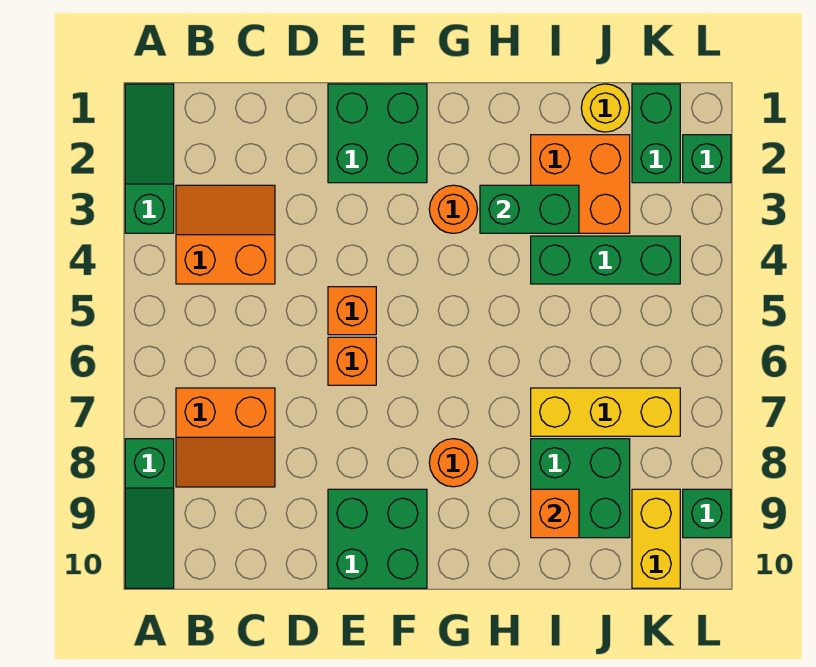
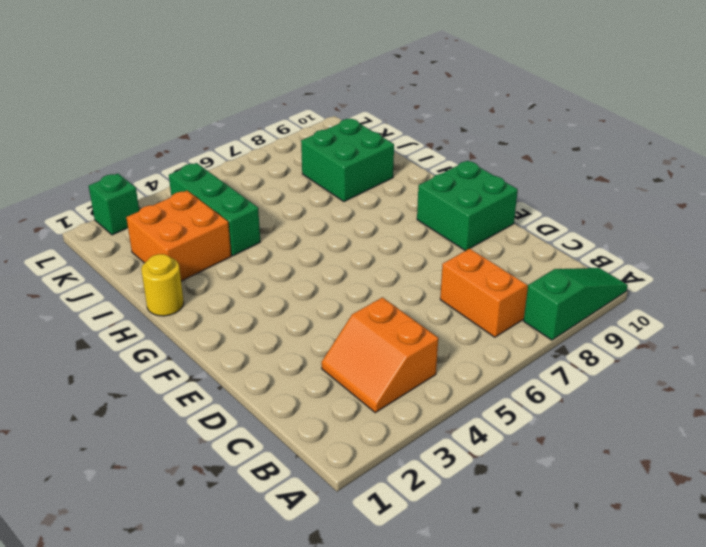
yellow 1x1 round brick [141,254,184,316] -> yellow 1x1 round brick moved to [581,84,630,132]
none -> green 1x3 slope [125,84,174,233]
none -> green 2x2 brick [328,84,427,183]
none -> orange 1x1 brick [328,287,376,335]

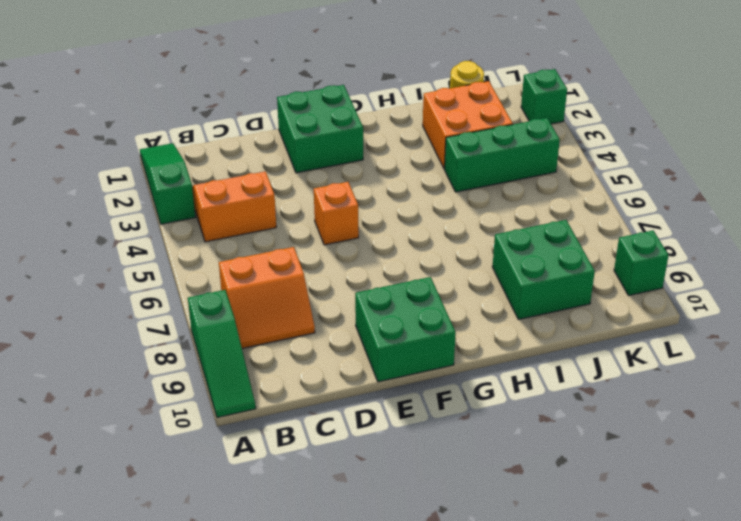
none -> orange 1x1 brick [328,337,376,385]
none -> orange 1x1 round brick [429,185,478,233]
none -> orange 1x1 round brick [429,439,478,487]

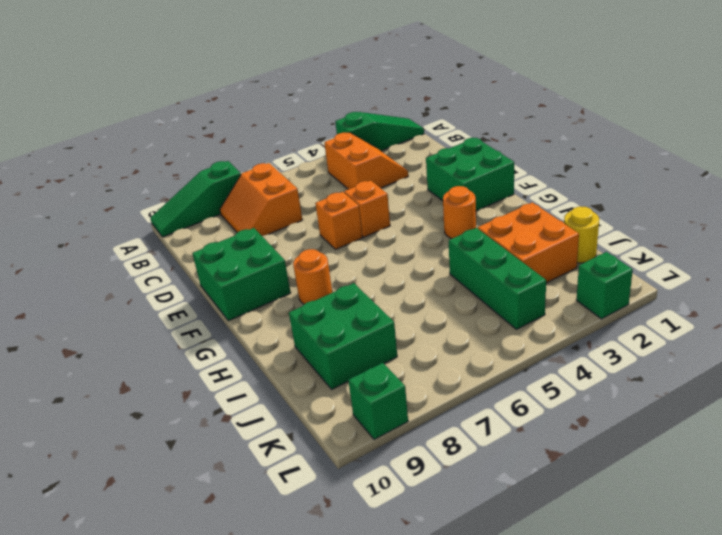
none -> yellow 1x3 brick [531,388,680,436]
none -> green 1x2 brick [632,84,680,183]
none -> yellow 1x2 brick [632,489,680,588]

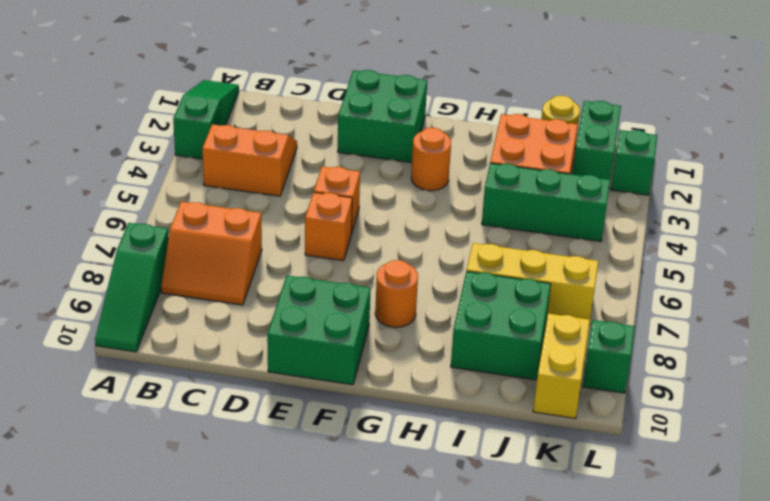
none -> green 1x2 brick [480,185,579,233]
none -> orange 1x1 brick [531,489,579,538]

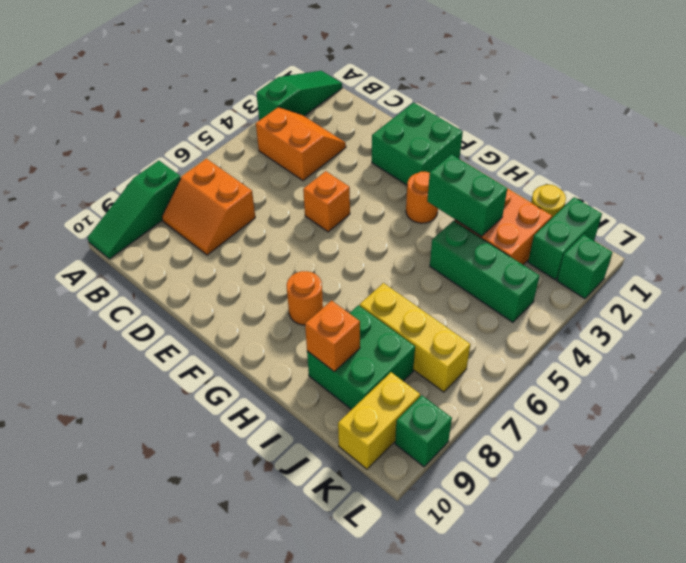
none -> orange 1x1 brick [328,337,376,385]
none -> green 2x2 brick [328,489,427,588]

